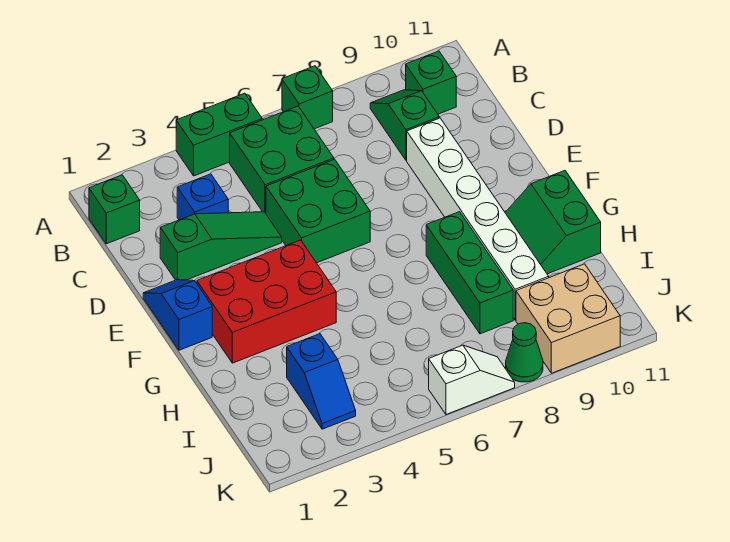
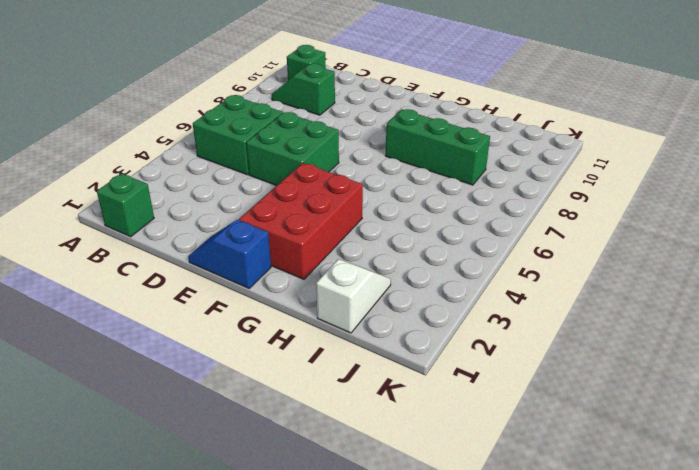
white 1x2 slope [316,259,391,333] -> white 1x2 slope moved to [429,345,515,414]
none -> green 1x2 brick [176,93,262,176]
none -> green 1x1 brick [282,66,333,129]
none -> blue 1x1 brick [177,174,228,220]

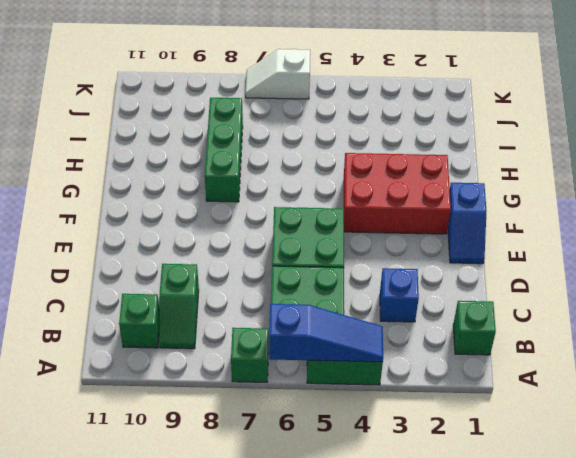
blue 1x3 slope [269,304,383,362] -> none
none -> green 1x3 slope [160,212,282,280]
none -> white 1x6 brick [407,118,549,320]
none -> green 2x2 slope [505,171,601,274]

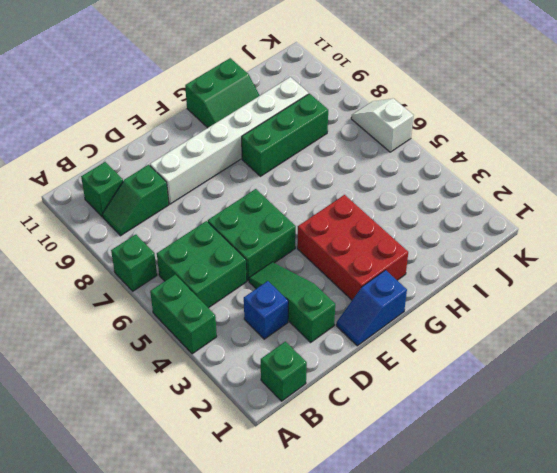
none -> blue 1x2 slope [287,334,356,429]
none -> tan 2x2 brick [516,264,620,373]
none -> green 1x1 cone [506,323,543,382]

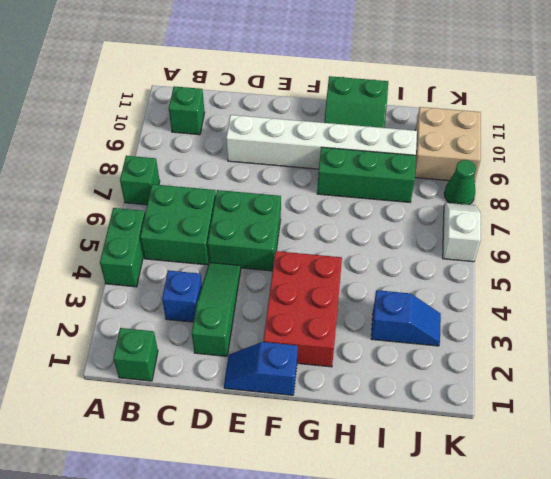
none -> green 1x2 slope [370,90,439,160]

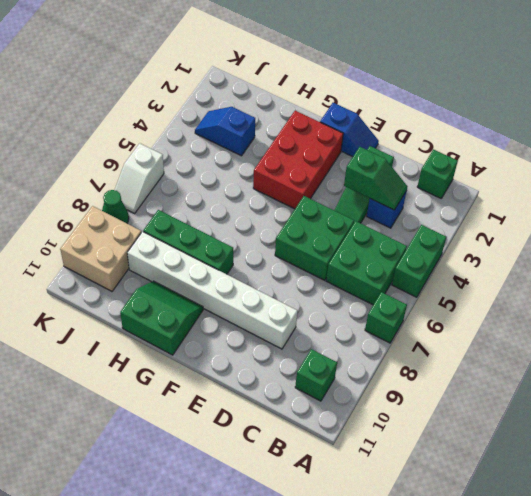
green 1x2 slope [344,147,408,210] -> green 1x2 slope moved to [370,90,439,160]

